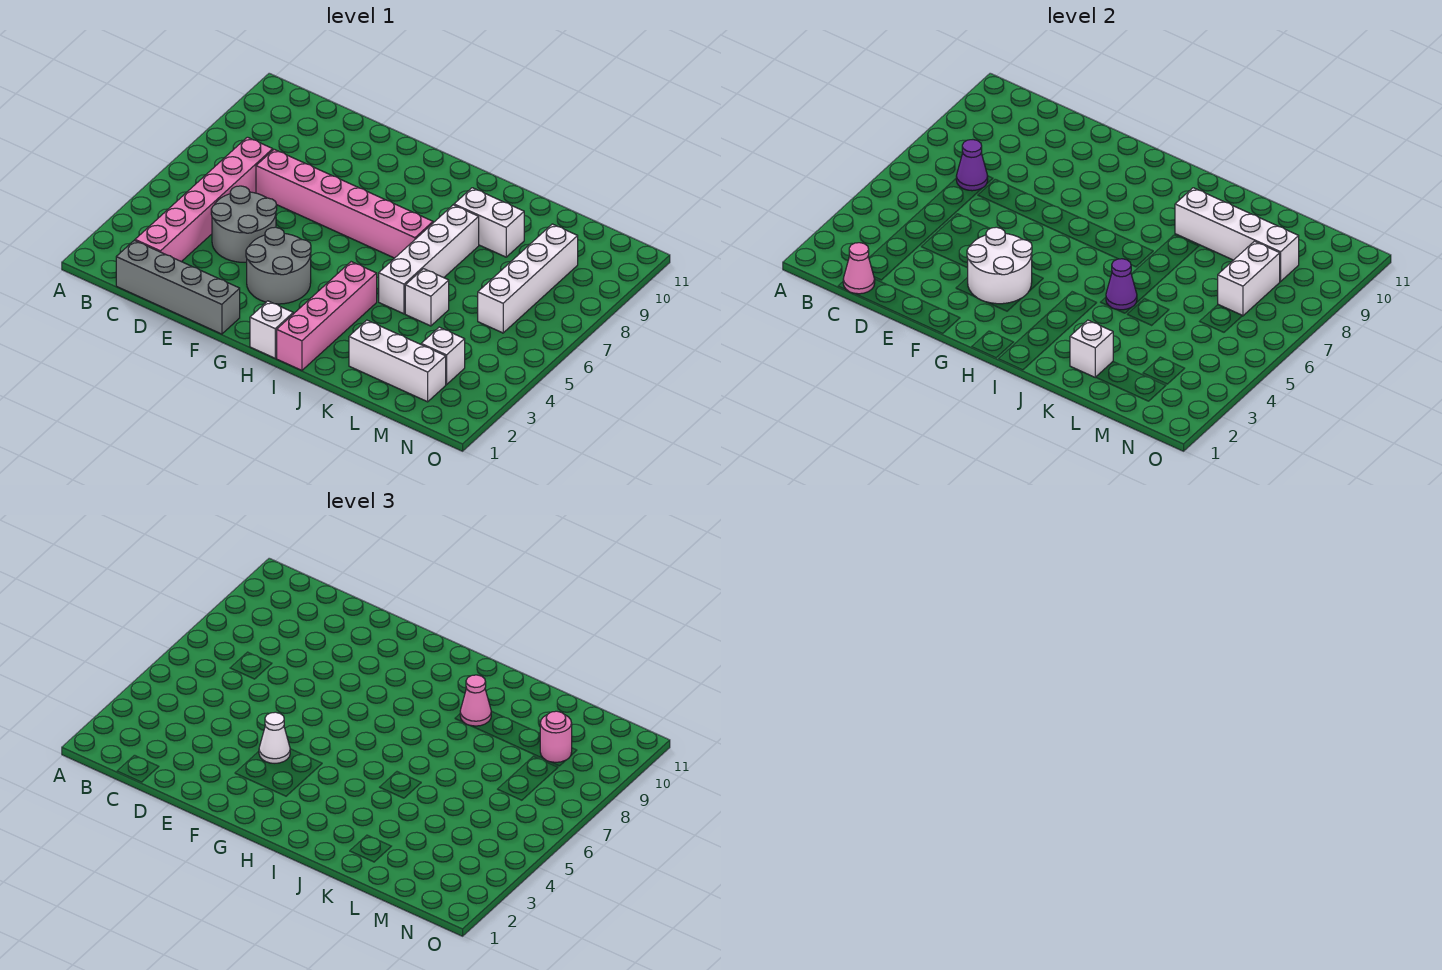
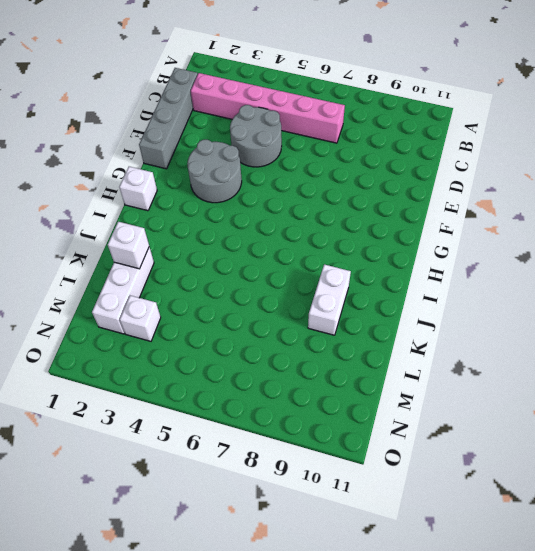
none -> pink 1x6 brick [256,149,433,258]
none -> pink 1x4 brick [277,262,377,370]
none -> white 1x4 brick [379,205,479,314]

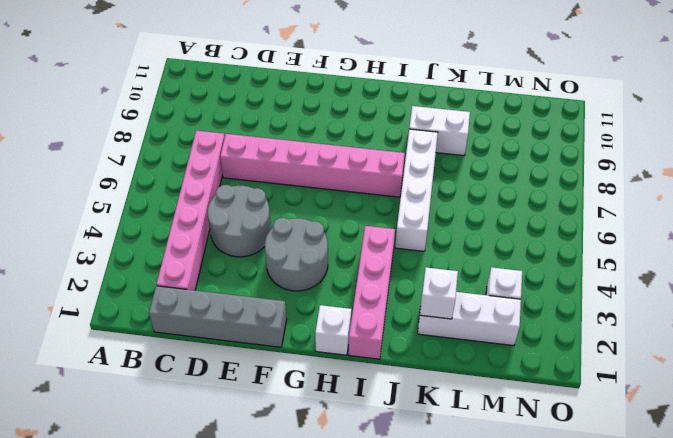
none -> white 1x1 brick [405,269,449,326]
none -> white 1x4 brick [478,224,578,333]
none -> pink 1x1 cone [843,243,875,294]

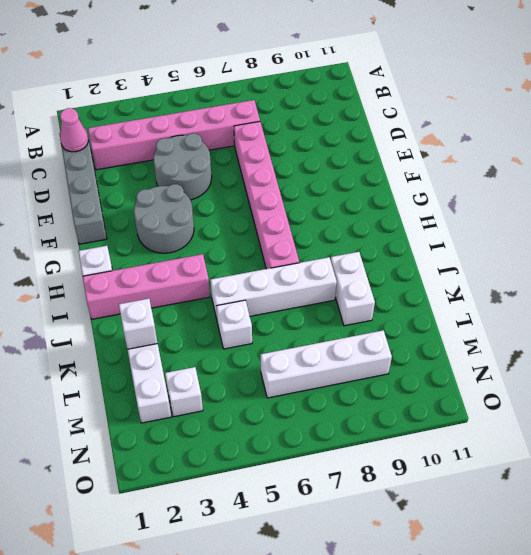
none -> purple 1x1 cone [956,140,988,191]
none -> white 2x2 round brick [967,227,1032,304]
none -> purple 1x1 cone [1106,259,1137,310]

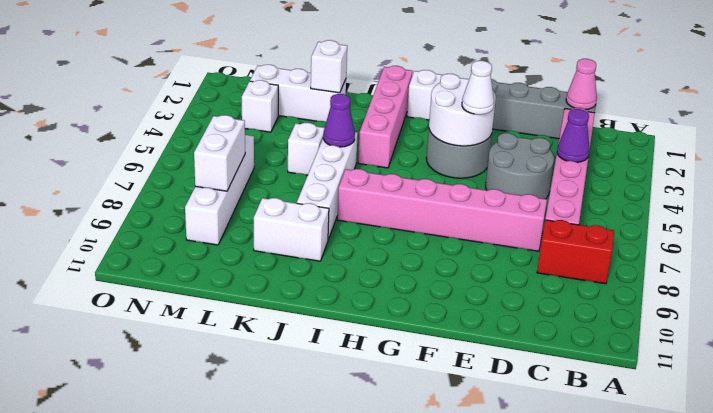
red 1x2 brick [537,220,614,284] -> none
purple 1x1 cone [557,109,590,162] -> purple 1x1 cone moved to [956,140,988,191]
none -> white 1x4 brick [1175,188,1299,281]
none -> pink 1x1 cone [460,675,491,726]
none -> pink 1x1 round brick [540,711,572,762]

